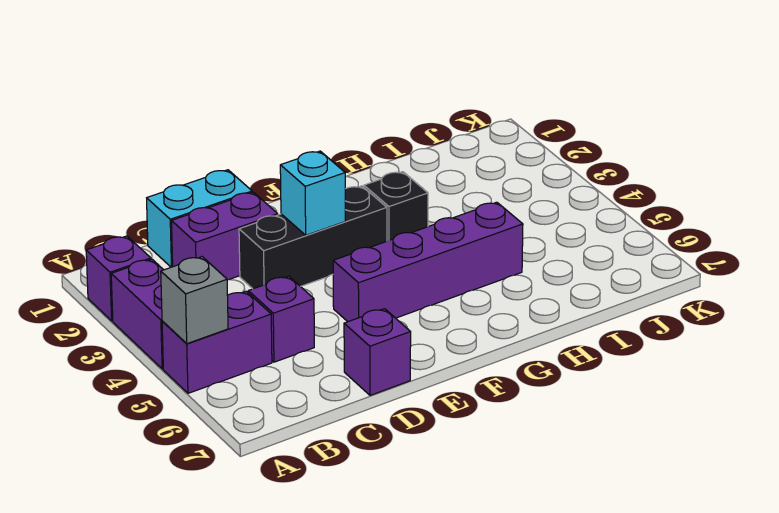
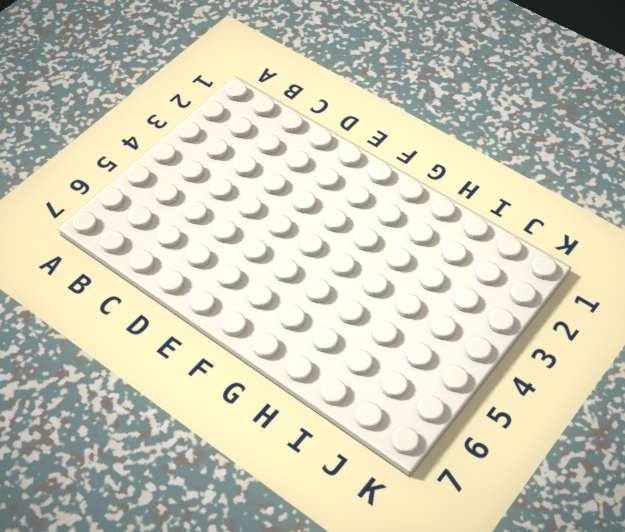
none -> purple 1x1 brick [86,236,151,321]
none -> purple 1x2 brick [111,259,163,369]
none -> purple 1x2 brick [162,291,272,393]

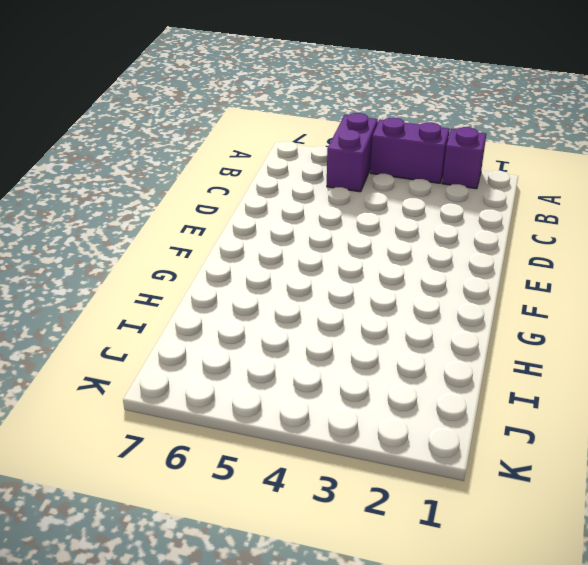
none -> cyan 1x2 brick [147,170,252,267]
none -> purple 1x2 brick [172,192,278,280]
none -> purple 1x1 brick [248,276,314,362]

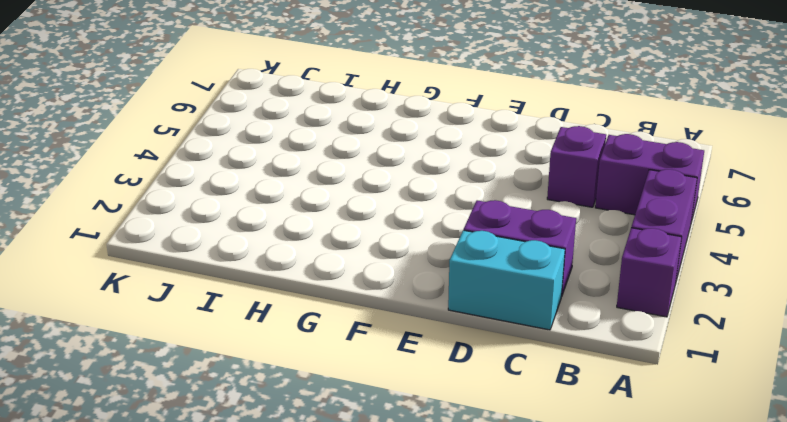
none -> black 1x3 brick [239,186,387,289]
none -> purple 1x1 brick [344,309,411,395]
none -> purple 1x4 brick [333,202,523,322]

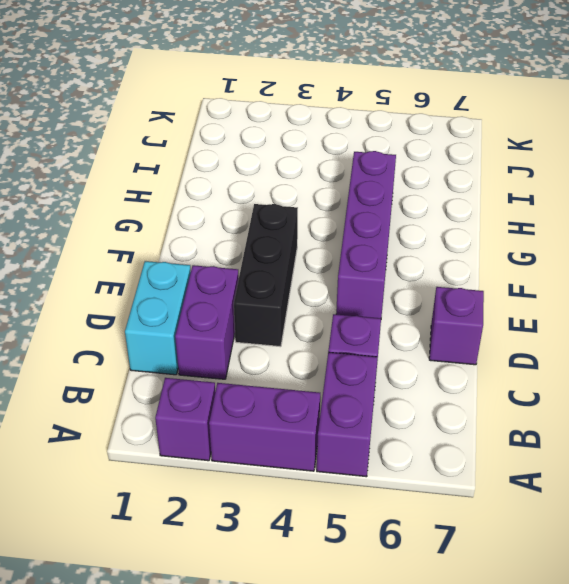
none -> black 1x1 brick [364,172,428,241]
none -> grey 1x1 brick [161,257,228,344]
none -> cyan 1x1 brick [280,151,346,235]

